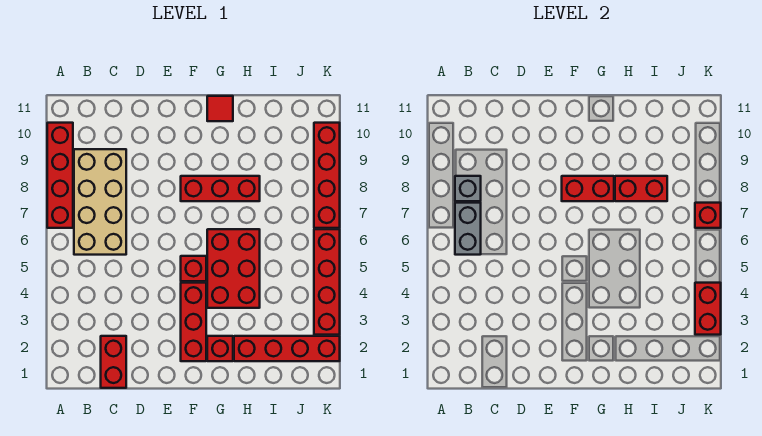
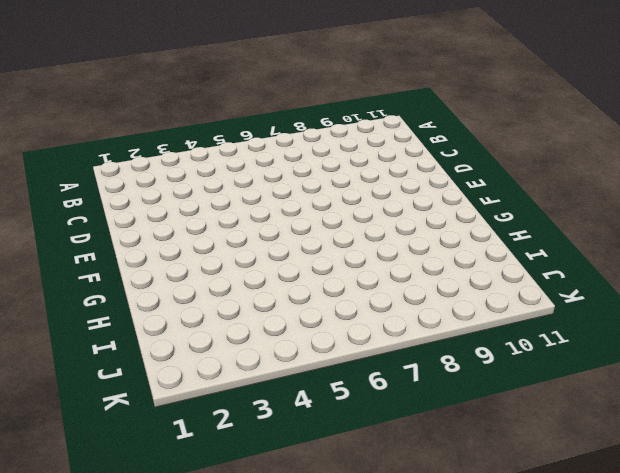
none -> red 1x4 brick [47,123,73,228]
none -> tan 2x4 brick [74,149,126,255]
none -> red 1x2 brick [101,336,126,388]

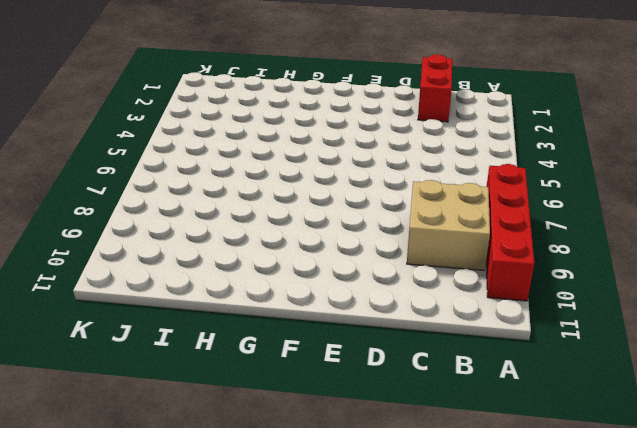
tan 2x2 brick [407,180,490,270] -> tan 2x4 brick [74,149,126,255]
none -> red 1x3 brick [181,283,206,361]
none -> red 1x1 brick [181,256,206,281]
none -> red 1x3 brick [181,176,260,201]

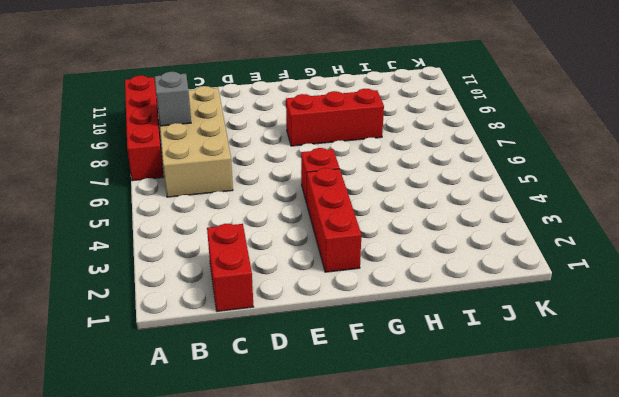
none -> red 1x1 brick [207,336,233,361]
none -> red 2x3 brick [207,229,260,308]
none -> red 1x1 tile [207,96,233,121]

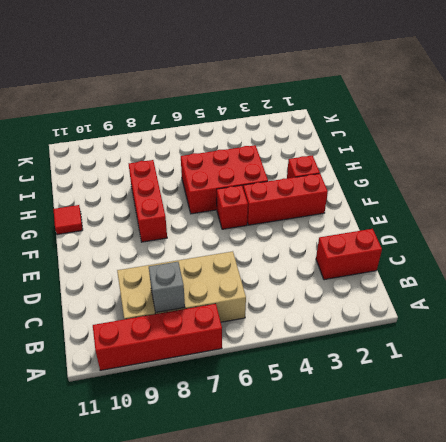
none -> red 1x4 brick [234,336,340,361]
none -> red 1x4 brick [314,229,340,335]
none -> red 1x4 brick [314,123,340,228]

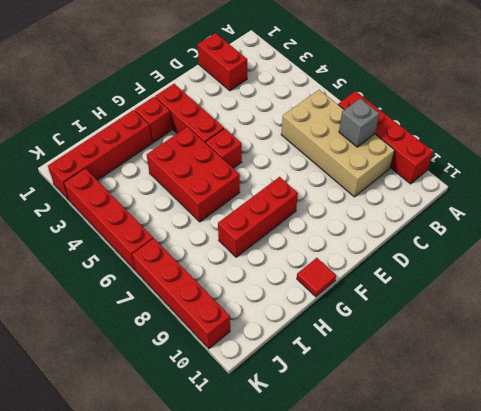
none -> grey 1x2 brick [455,203,481,255]
none -> red 1x2 brick [562,176,614,201]
none -> red 1x2 brick [615,176,667,201]

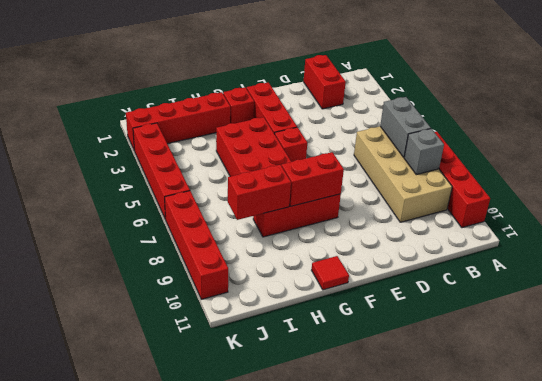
none -> red 1x2 brick [695,283,721,335]
none -> red 1x1 brick [695,203,721,228]

